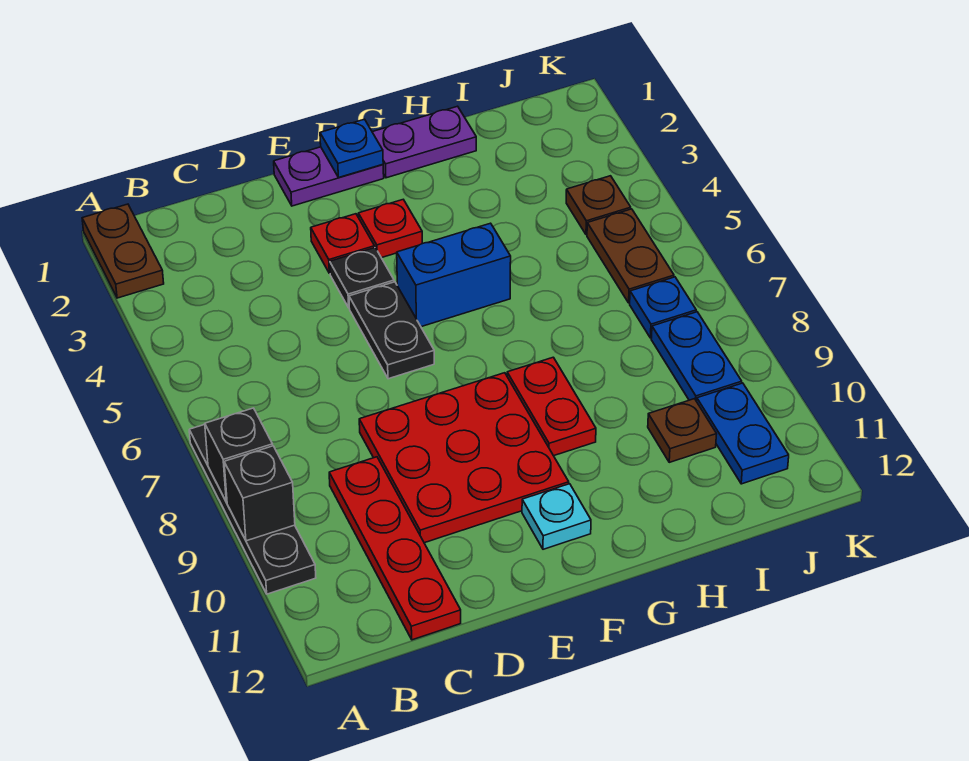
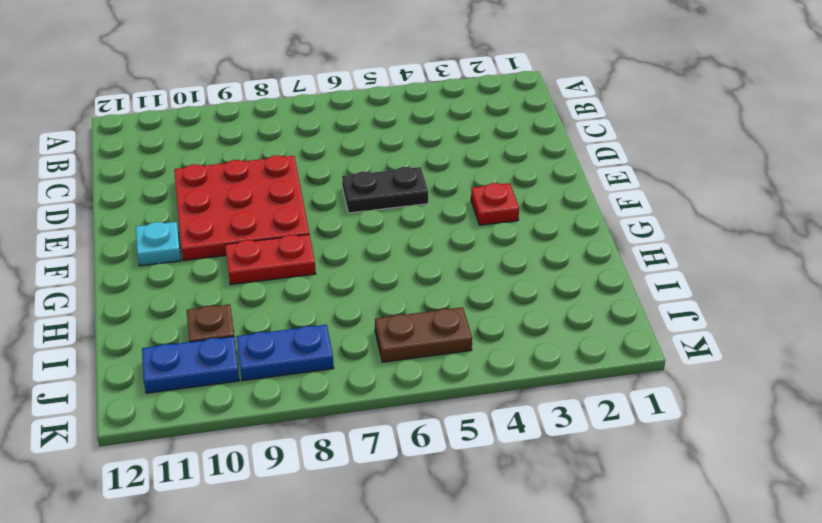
none -> brown 1x2 plate [82,204,164,298]
none -> black 1x4 plate [189,425,316,594]
none -> red 1x4 plate [329,457,461,640]

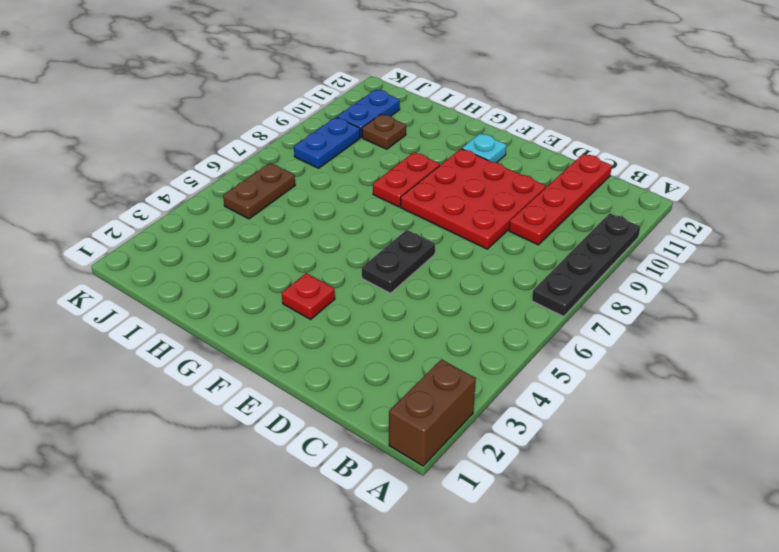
brown 1x2 brick [389,360,476,466] -> brown 1x2 plate [82,204,164,298]
none -> purple 1x2 plate [274,147,384,206]
none -> red 1x1 plate [311,214,375,273]
none -> black 1x1 plate [330,248,394,308]

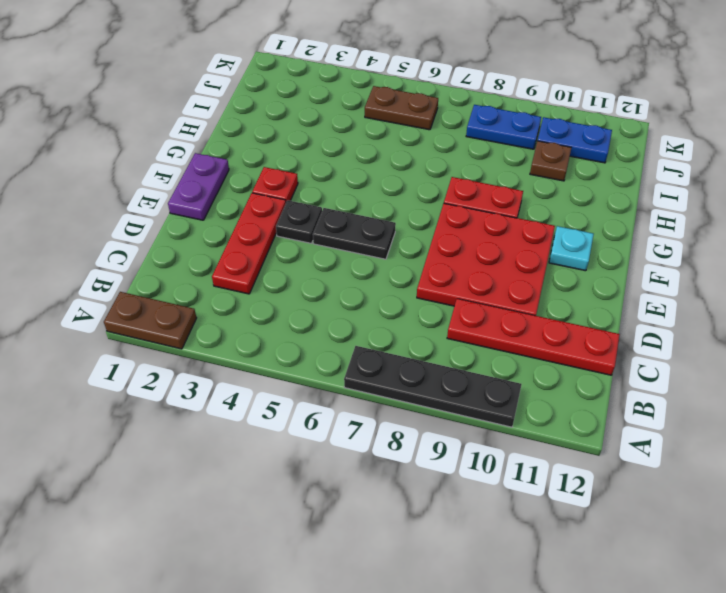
red 1x3 plate [212,193,286,294] -> red 1x1 plate [311,214,375,273]
none -> blue 1x2 brick [397,223,511,327]
none -> purple 1x2 plate [372,106,476,178]
none -> brown 1x1 plate [566,176,631,235]

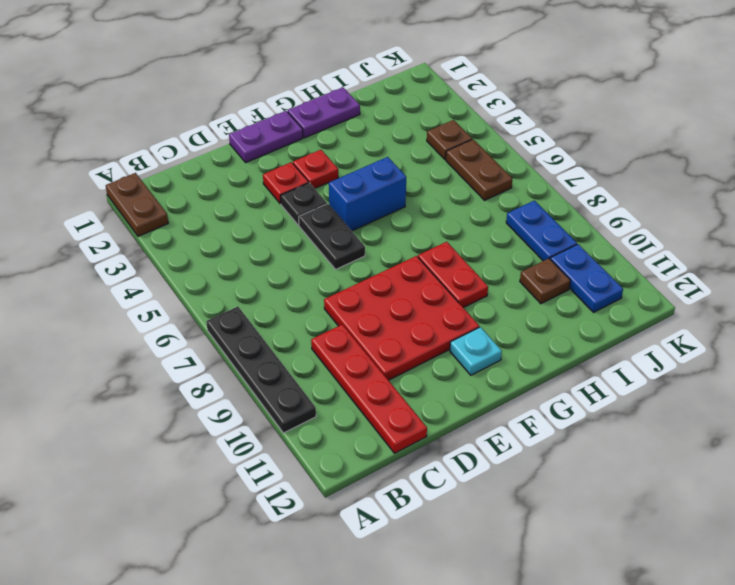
none -> blue 1x1 plate [630,277,696,338]
none -> black 1x1 brick [205,408,273,502]
none -> black 1x1 brick [224,446,295,541]

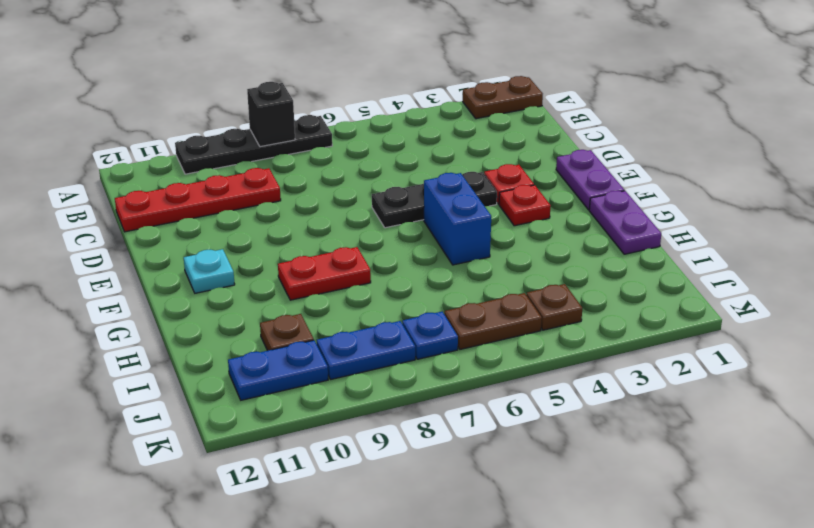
none -> red 3x3 plate [359,373,569,543]
none -> black 1x1 brick [224,446,295,541]
none -> blue 1x1 plate [320,119,383,178]

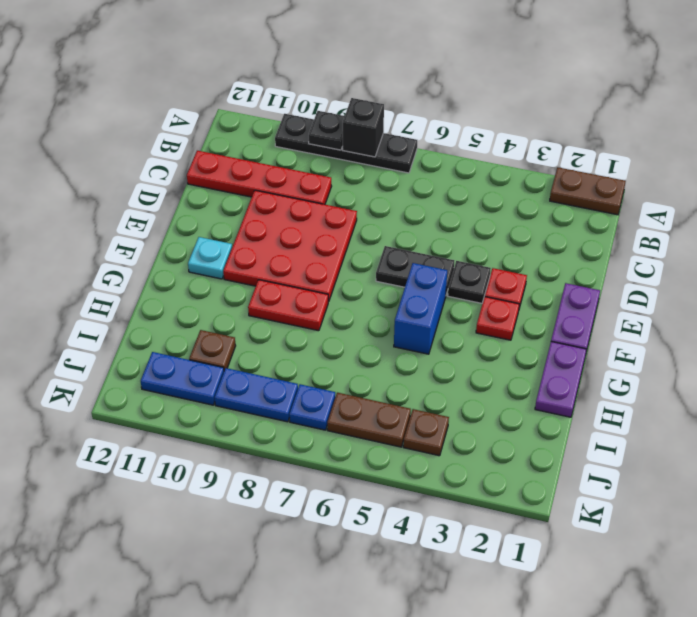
black 1x1 plate [309,111,345,150] -> black 1x1 brick [224,446,295,541]
none -> blue 1x1 plate [320,119,383,178]

